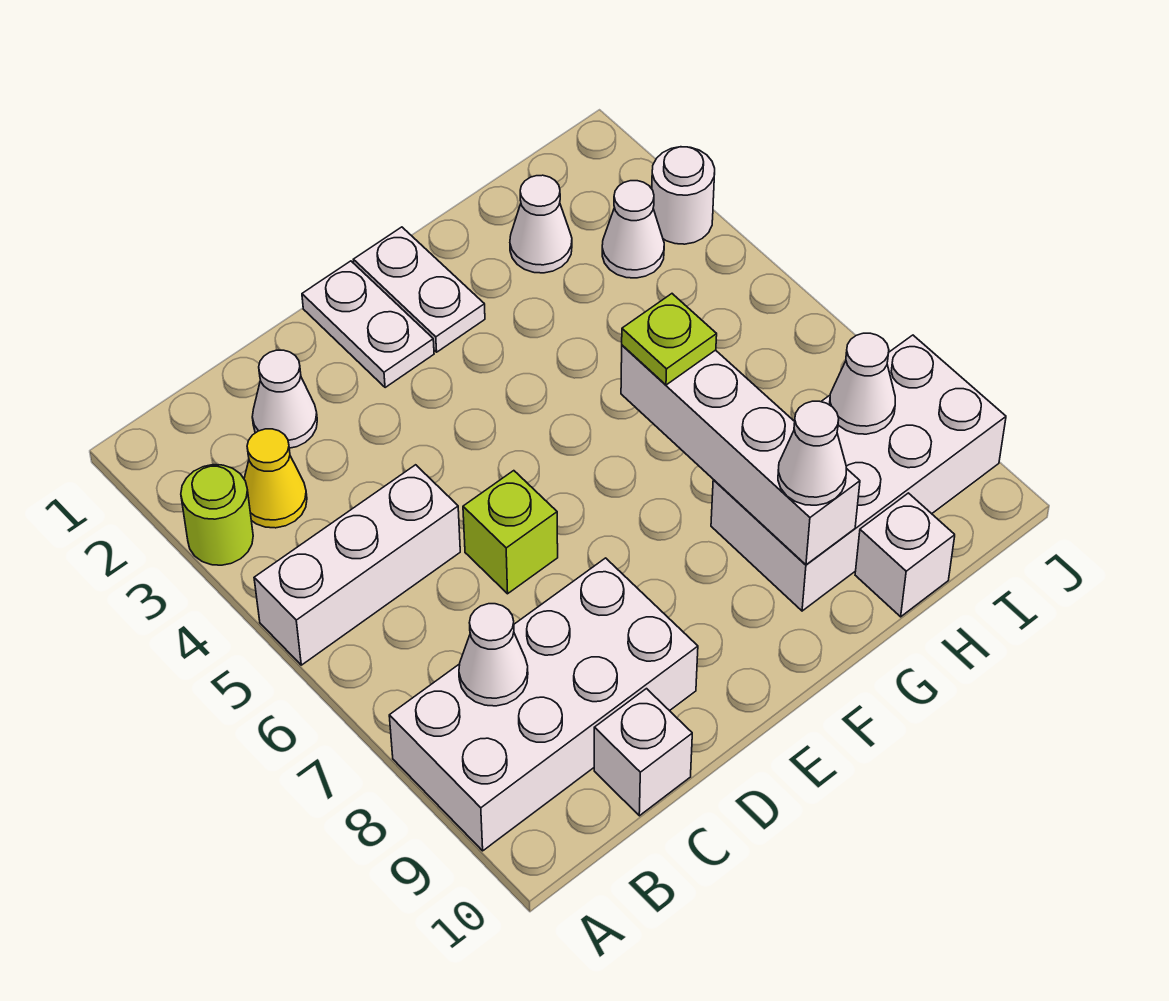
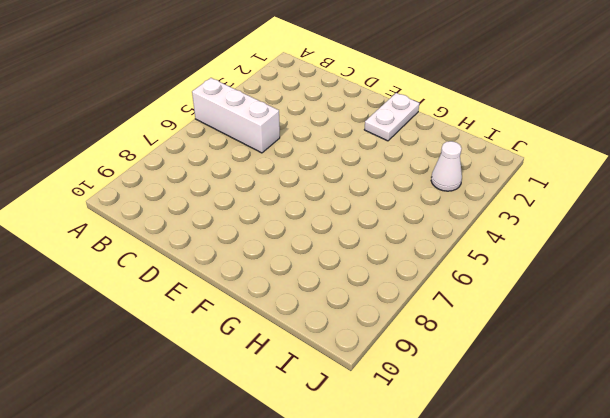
none -> lime 1x1 round brick [181,465,253,565]
none -> white 2x4 brick [389,558,698,851]
none -> yellow 1x1 cone [244,429,307,528]

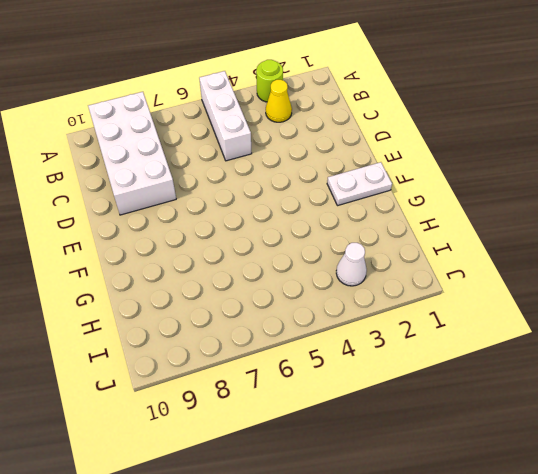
none -> white 1x1 cone [252,350,317,448]
none -> white 1x1 brick [594,689,692,816]
none -> lime 1x1 brick [463,471,558,594]

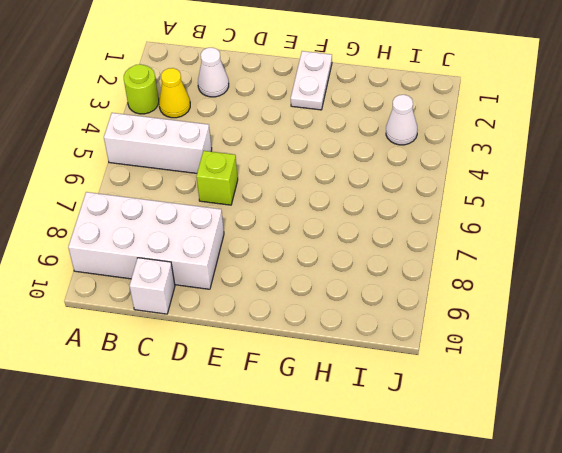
none -> white 1x2 plate [302,261,434,388]
none -> white 2x4 brick [711,335,1006,611]
none -> white 1x1 cone [510,175,572,273]

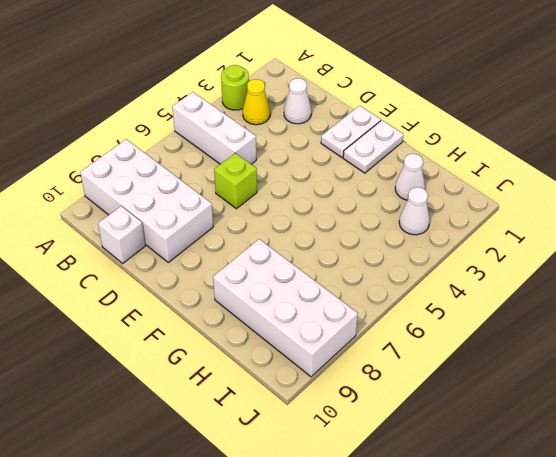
none -> white 1x1 brick [855,493,955,617]
none -> white 1x1 round brick [652,147,715,244]
none -> white 1x1 cone [459,604,528,706]

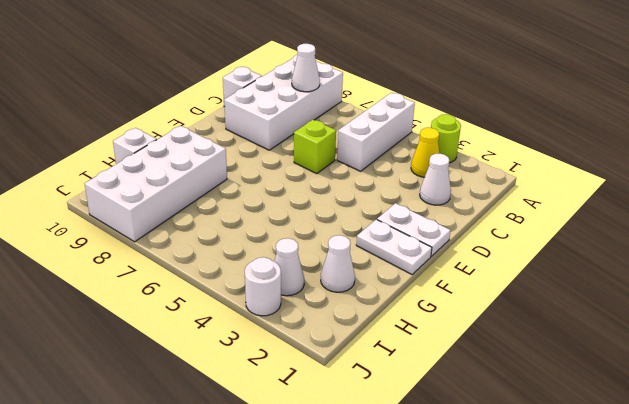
none -> white 1x4 brick [621,345,860,565]
none -> white 1x1 cone [830,333,895,434]
none -> lime 1x1 plate [622,294,717,385]

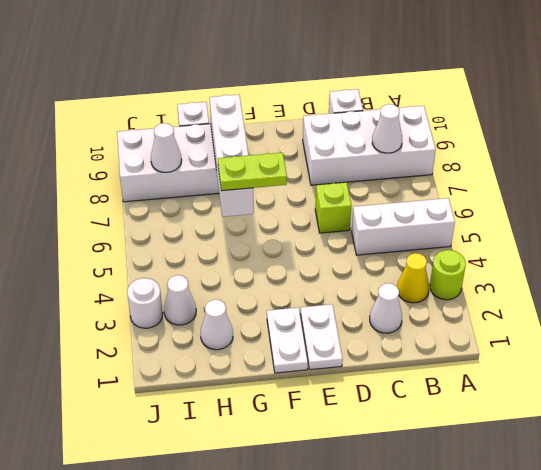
lime 1x2 plate [218,153,287,191] -> lime 1x1 plate [622,294,717,385]
none -> white 1x1 cone [778,401,846,505]

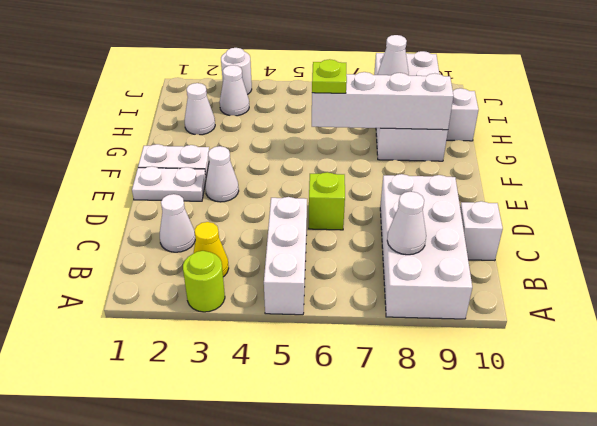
white 1x1 cone [205,146,239,202] -> white 1x1 cone moved to [778,401,846,505]

